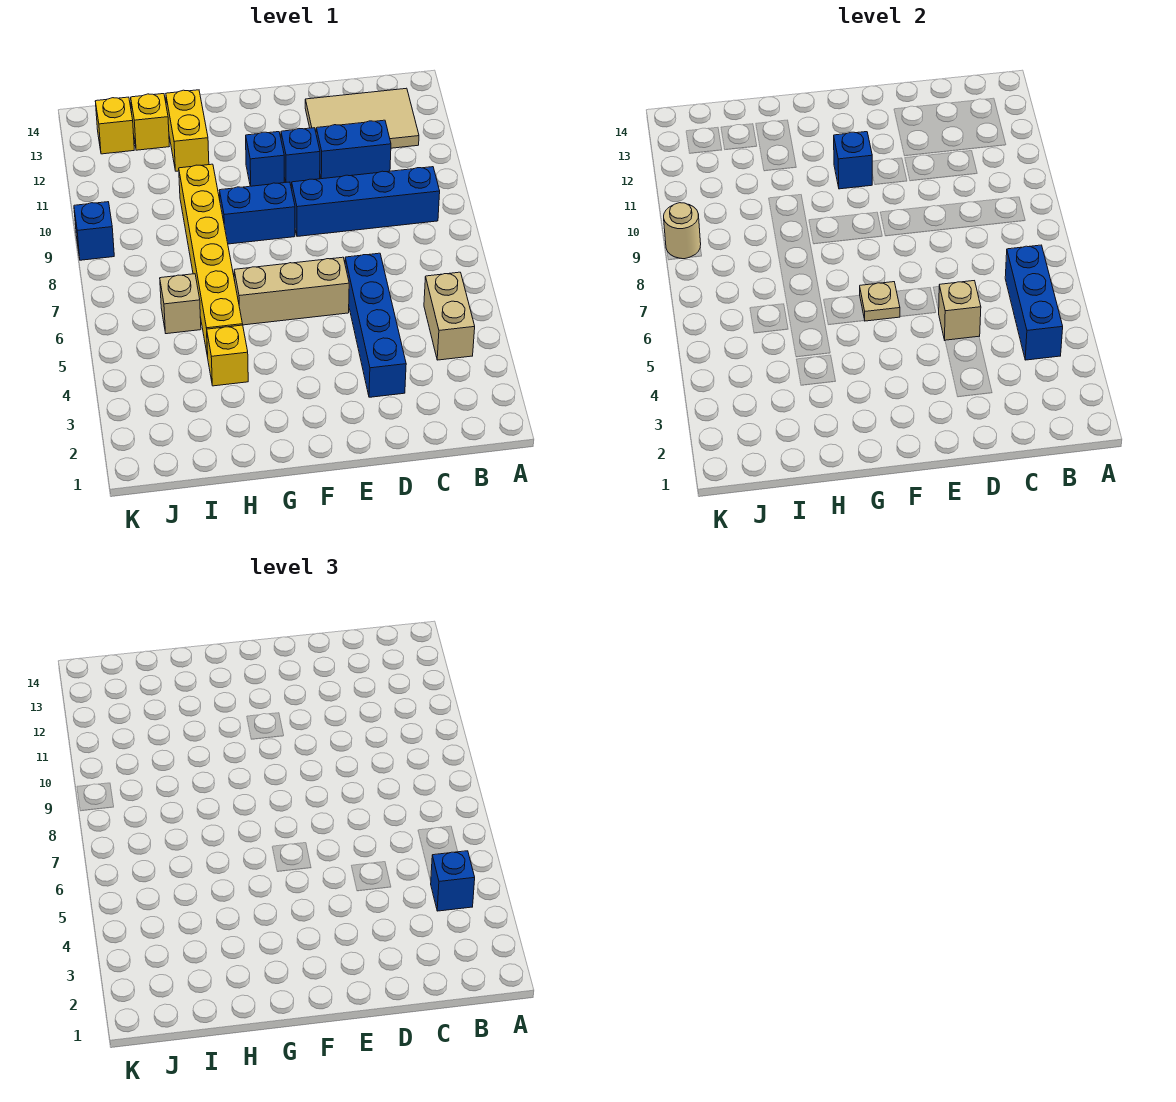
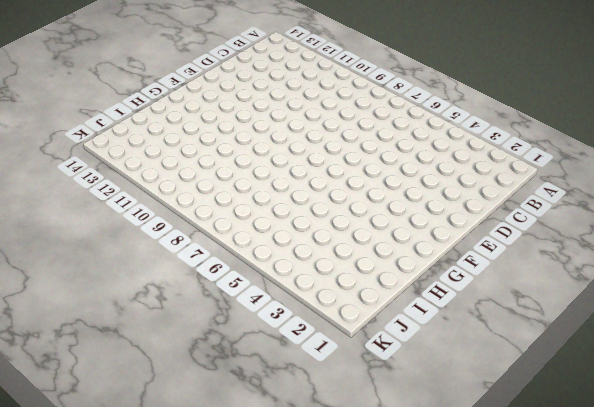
none -> tan 1x2 brick [424,272,475,360]
none -> blue 1x4 brick [292,167,440,236]
none -> tan 2x3 tile [305,88,419,148]

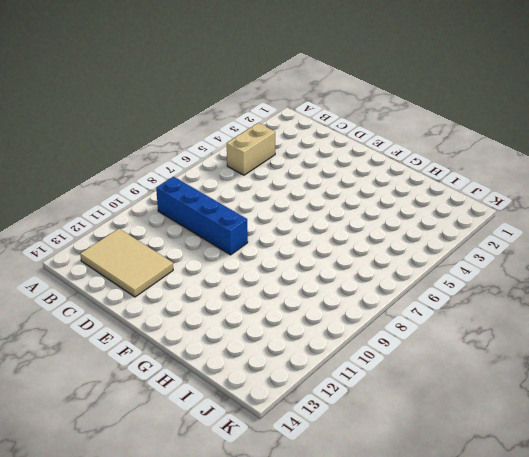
none -> blue 1x2 brick [316,120,391,179]
none -> blue 1x4 brick [345,253,406,397]
none -> tan 1x3 brick [234,257,349,325]

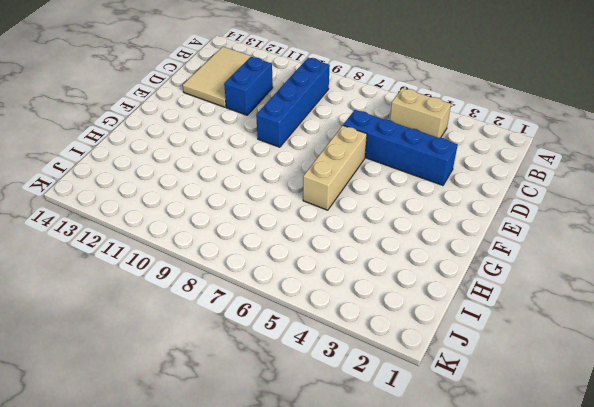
none -> blue 1x1 brick [281,128,320,185]
none -> blue 1x2 brick [219,182,295,244]
none -> blue 1x1 brick [246,132,284,186]

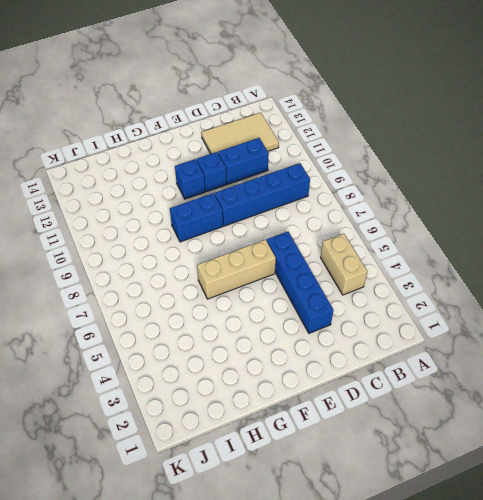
none -> yellow 1x1 brick [207,325,248,386]
none -> yellow 1x6 brick [179,164,243,357]
none -> yellow 1x2 brick [166,90,209,171]

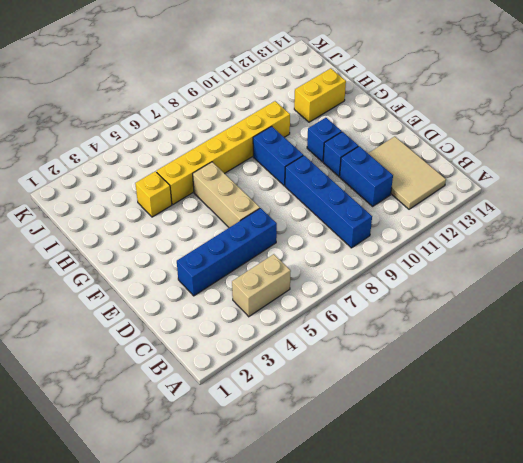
none -> tan 1x1 brick [160,274,201,334]
none -> yellow 1x1 brick [131,94,169,150]
none -> yellow 1x1 brick [95,97,134,154]

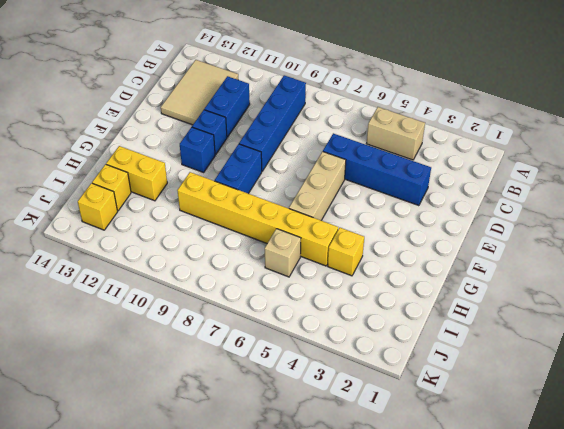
none -> blue 1x1 brick [74,202,114,260]
none -> blue 1x3 brick [1005,245,1063,360]
none -> tan 1x1 brick [939,281,981,340]

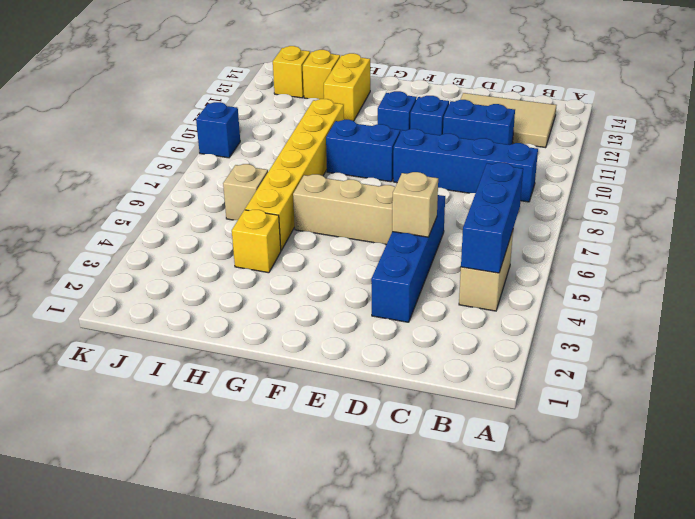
none -> tan 1x1 plate [860,282,900,321]
none -> blue 1x1 brick [834,132,872,189]
none -> tan 1x1 round brick [664,203,701,259]

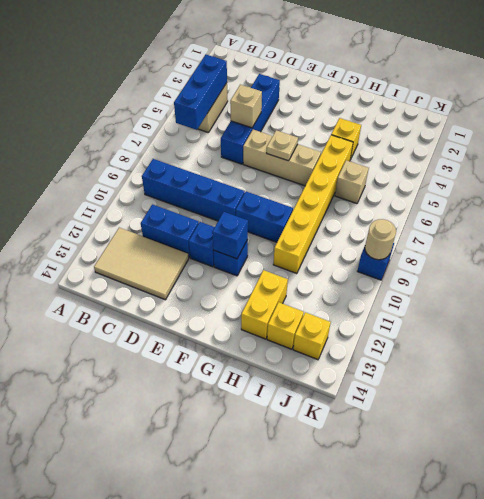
none -> blue 1x1 brick [431,851,475,911]

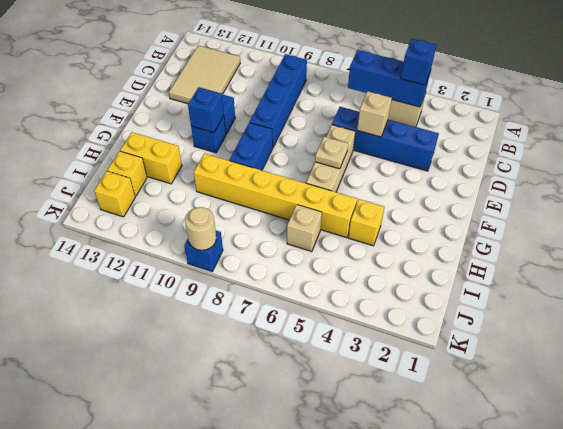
none -> blue 1x2 brick [316,120,391,179]

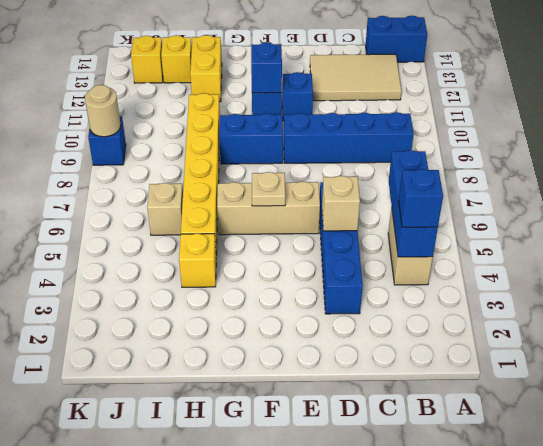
blue 1x2 brick [366,16,427,62] -> blue 1x2 brick moved to [316,120,391,179]

